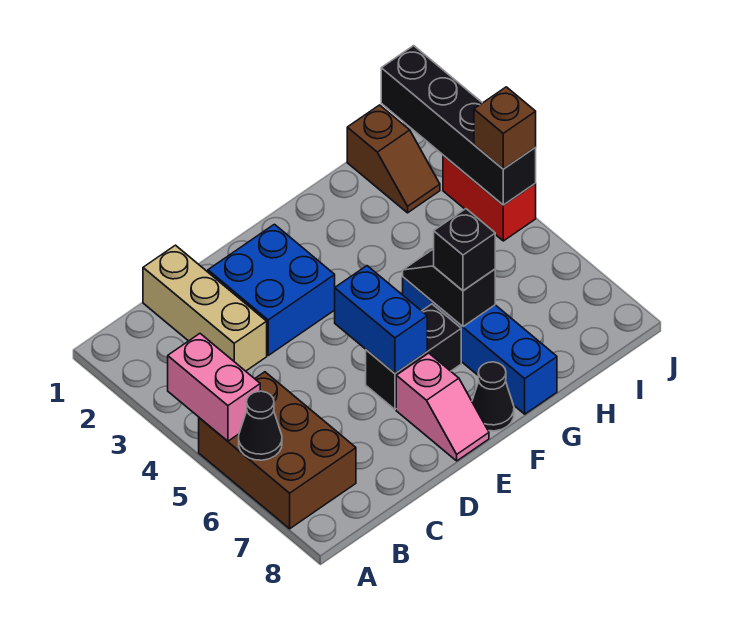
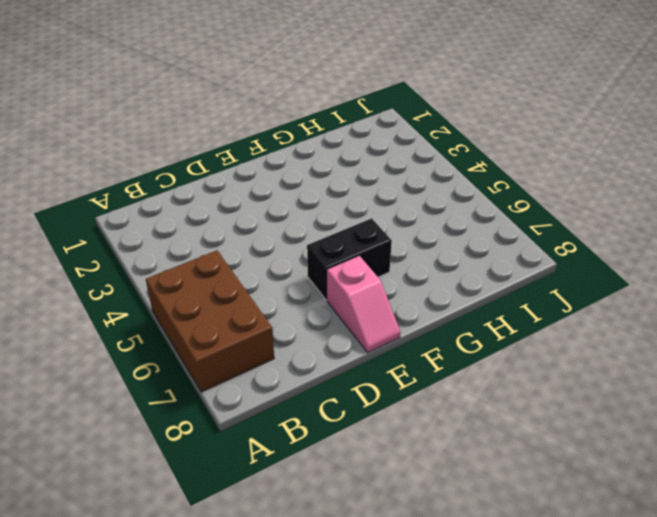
none -> tan 1x3 brick [143,245,267,371]
none -> blue 2x2 brick [208,224,335,355]
none -> black 1x1 cone [472,362,514,431]

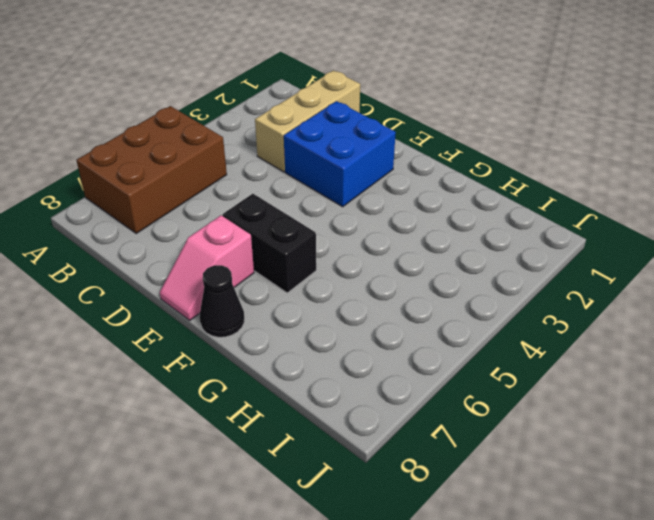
none -> blue 1x4 brick [403,277,557,414]
none -> brown 1x2 slope [347,105,440,213]
none -> red 1x2 brick [443,156,536,241]

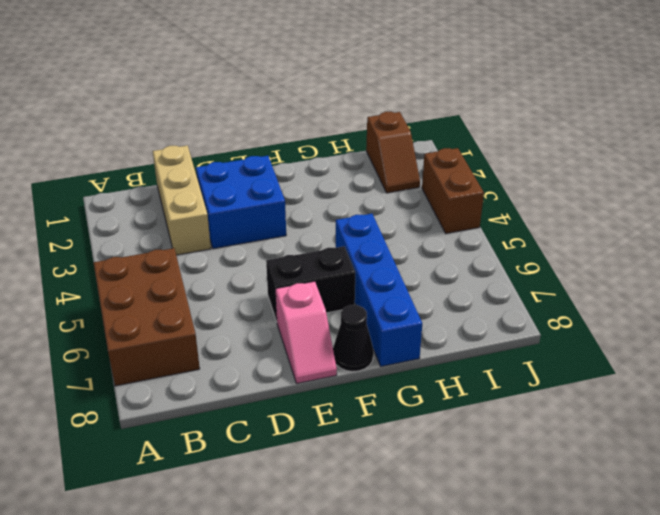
brown 1x2 brick [422,148,484,234] -> red 1x2 brick [443,156,536,241]
none -> pink 1x2 brick [168,334,260,441]
none -> black 1x1 cone [239,391,282,460]
none -> blue 1x2 brick [335,266,427,373]

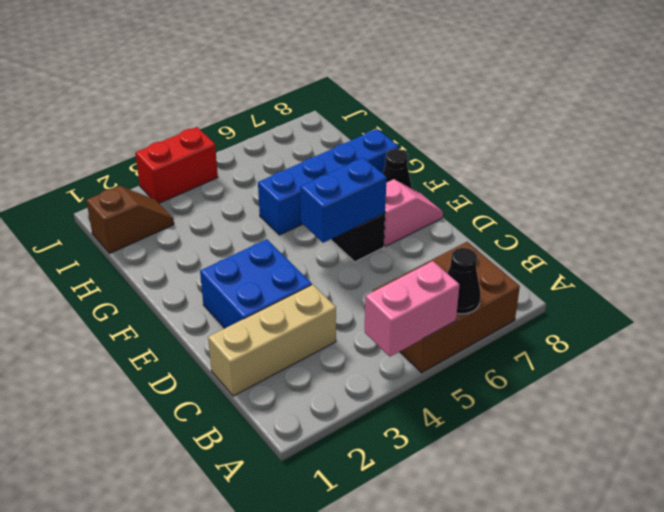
none -> black 1x2 slope [403,249,495,327]
none -> black 1x4 brick [381,46,536,205]
none -> black 1x1 brick [434,209,495,291]

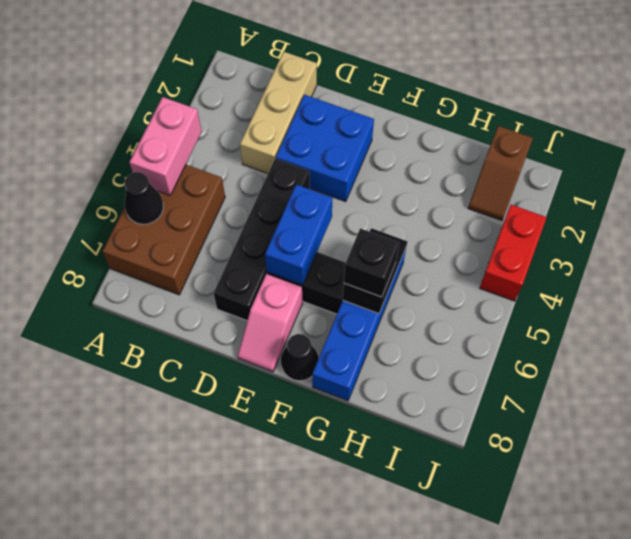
black 1x4 brick [214,159,310,321] -> black 1x4 brick moved to [381,46,536,205]
none -> brown 1x1 brick [474,87,536,169]

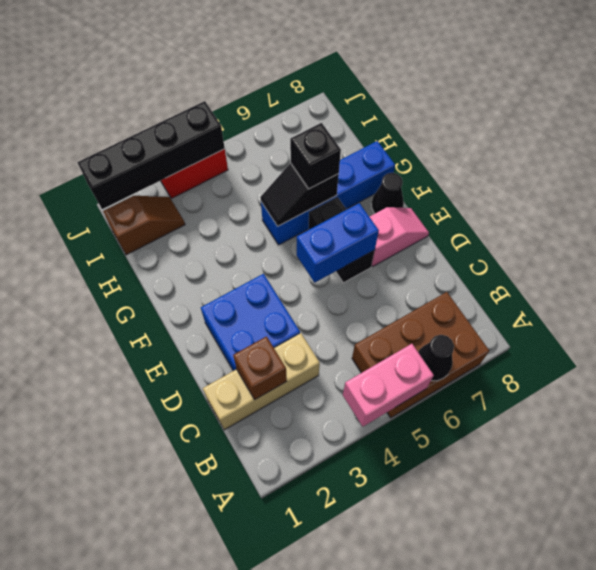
brown 1x1 brick [233,336,287,399] -> brown 1x1 brick moved to [474,87,536,169]

